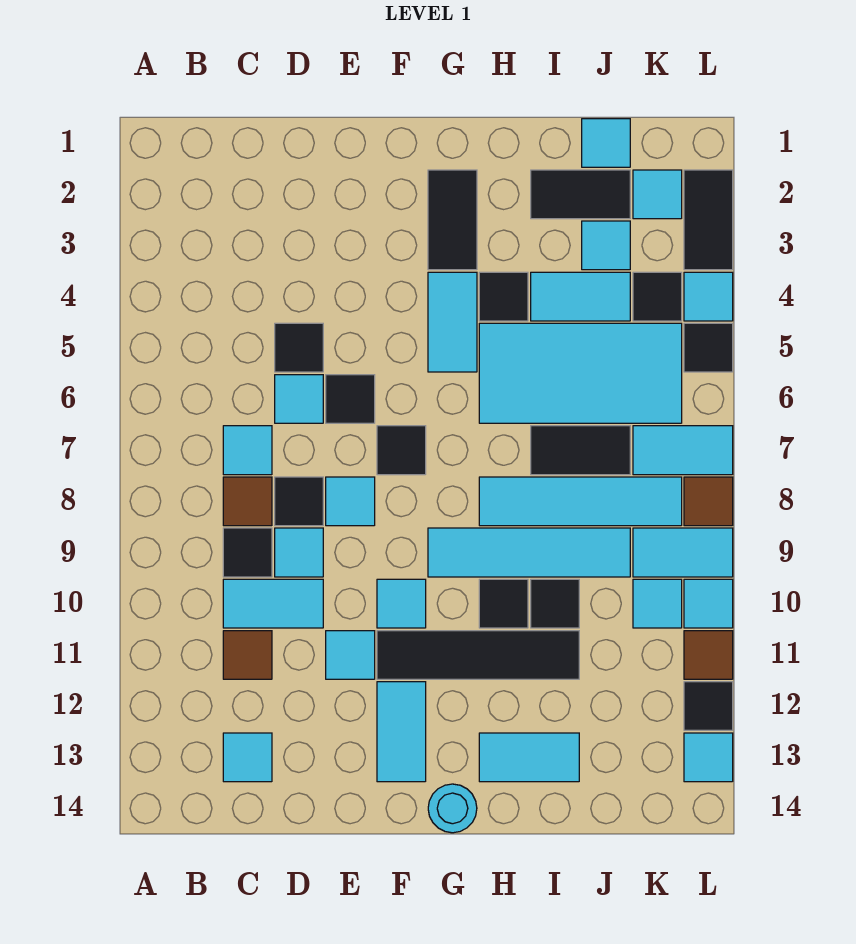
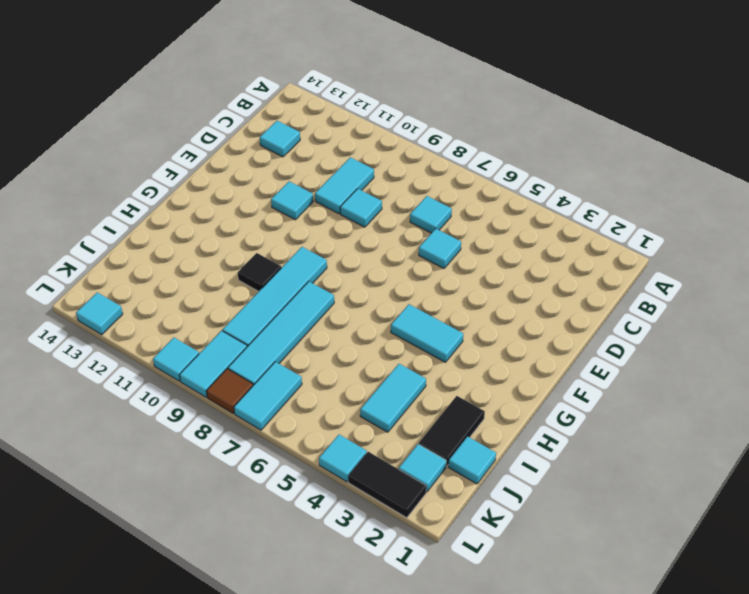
none -> brown 1x1 tile [223,477,272,526]
none -> black 1x1 tile [223,528,272,577]
none -> brown 1x1 tile [223,631,272,679]
none -> black 1x1 tile [275,323,323,372]

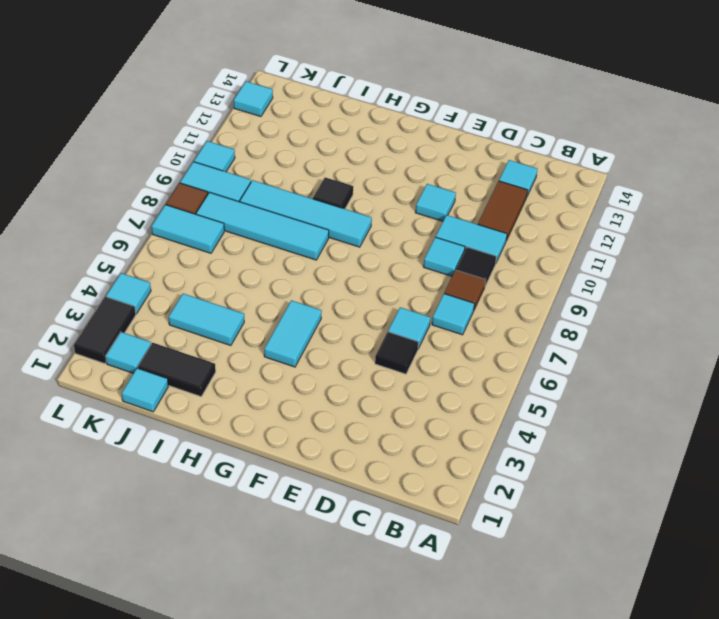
brown 1x2 tile [478,181,528,241] -> brown 1x1 tile [223,631,272,679]
none -> black 1x1 tile [275,477,323,526]
none -> black 1x1 tile [326,375,375,423]
none -> cyan 1x1 tile [326,477,375,526]
none -> black 1x1 tile [377,426,426,475]

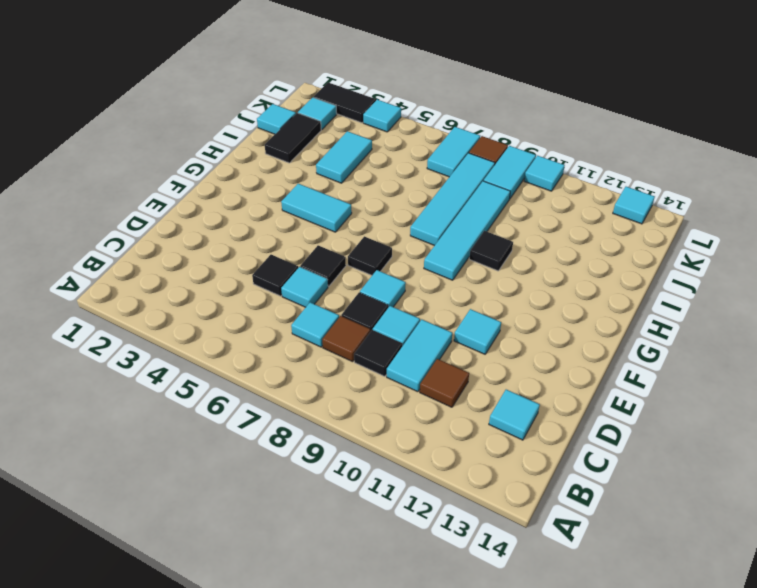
none -> cyan 1x1 tile [377,579,426,628]
none -> black 1x4 tile [377,631,579,679]
none -> cyan 1x2 tile [377,682,426,782]
none -> black 1x2 tile [428,170,477,270]

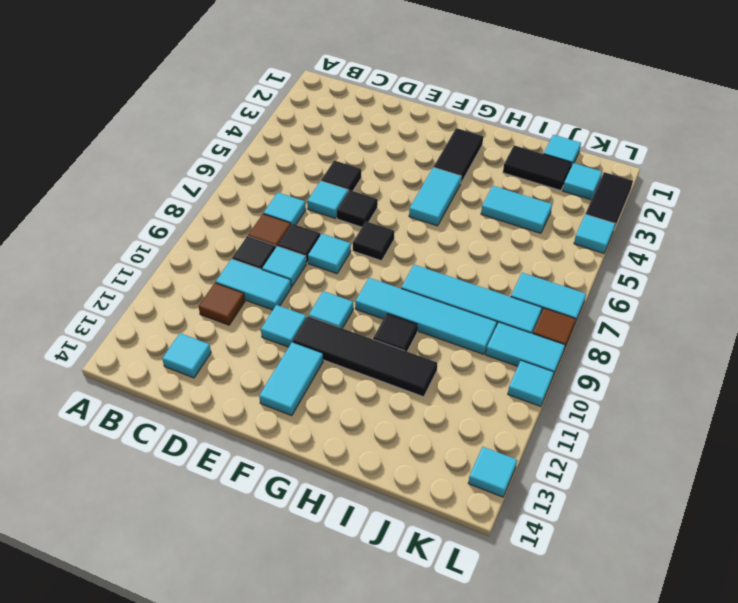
none -> cyan 1x1 round brick [428,784,477,833]
none -> black 1x1 tile [479,272,528,321]
none -> cyan 2x4 tile [479,323,682,423]
none -> cyan 1x2 tile [479,733,579,782]

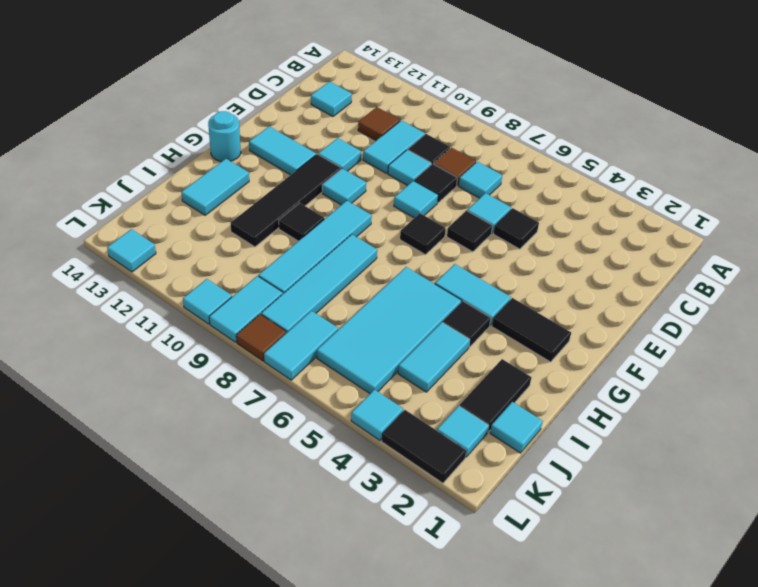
none -> black 1x2 tile [531,426,630,475]
none -> black 1x1 tile [531,579,579,628]
none -> cyan 1x1 tile [582,221,630,270]
none -> black 1x1 tile [633,272,682,321]

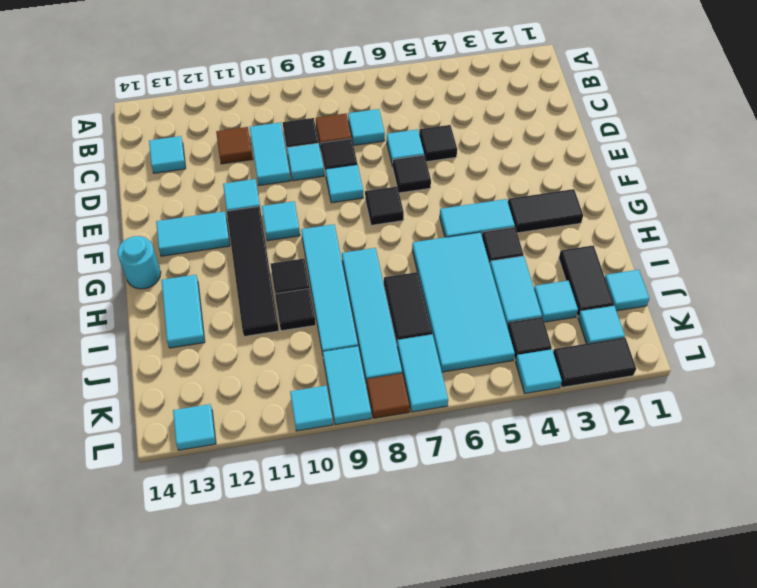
none -> cyan 1x1 tile [633,579,682,628]
none -> black 1x1 tile [684,323,733,372]
none -> brown 1x1 tile [684,631,733,679]
none -> black 1x1 tile [684,682,733,730]

